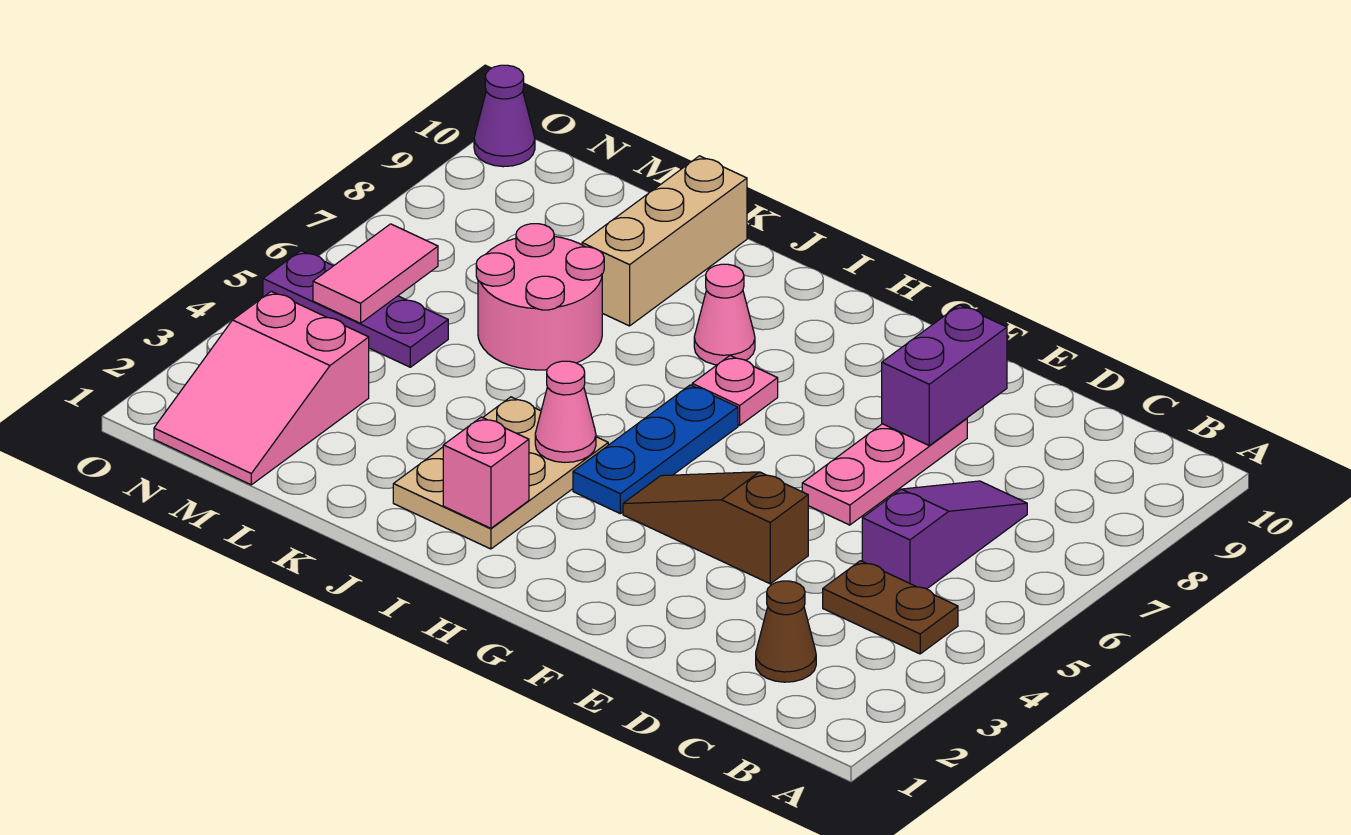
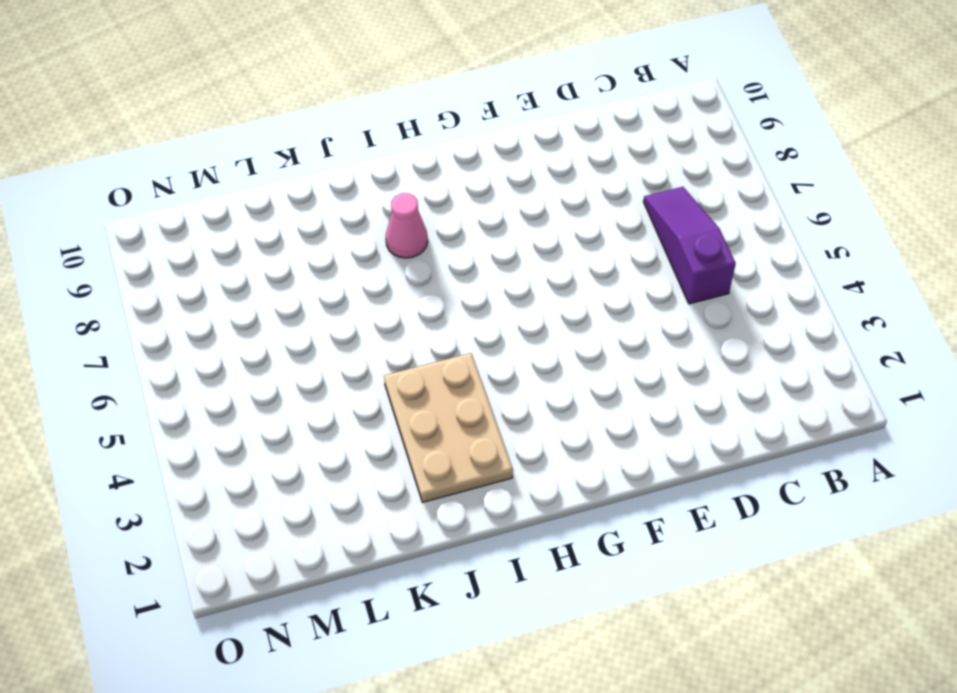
none -> brown 1x2 plate [823,561,958,654]
none -> brown 1x1 cone [756,581,816,682]
none -> brown 1x3 slope [623,472,808,584]

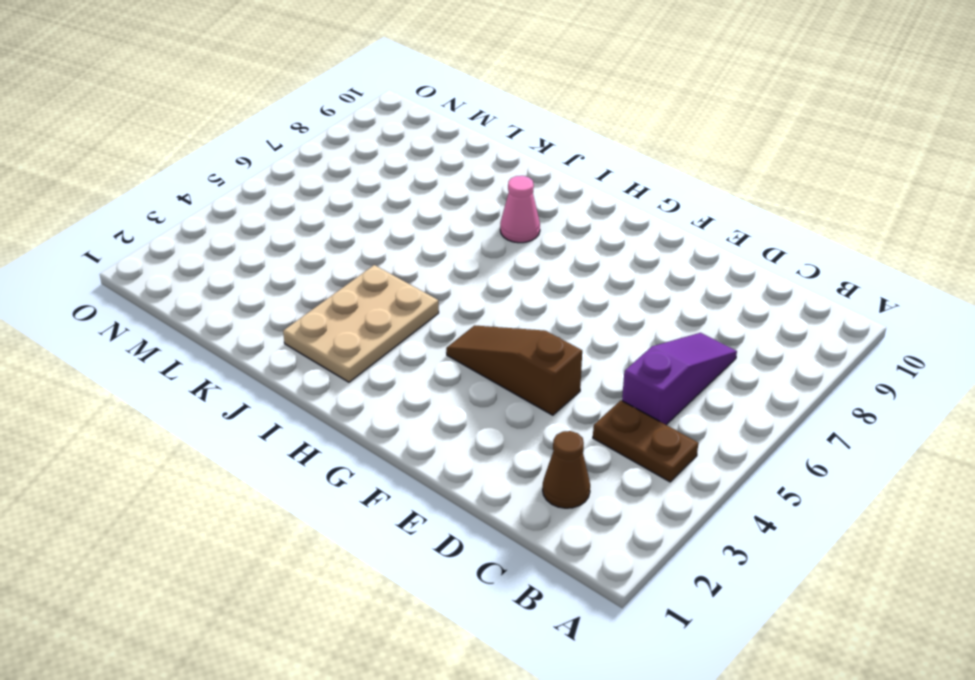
none -> pink 1x3 plate [802,418,967,525]
none -> blue 1x3 plate [573,385,738,514]
none -> pink 1x1 plate [692,356,778,425]

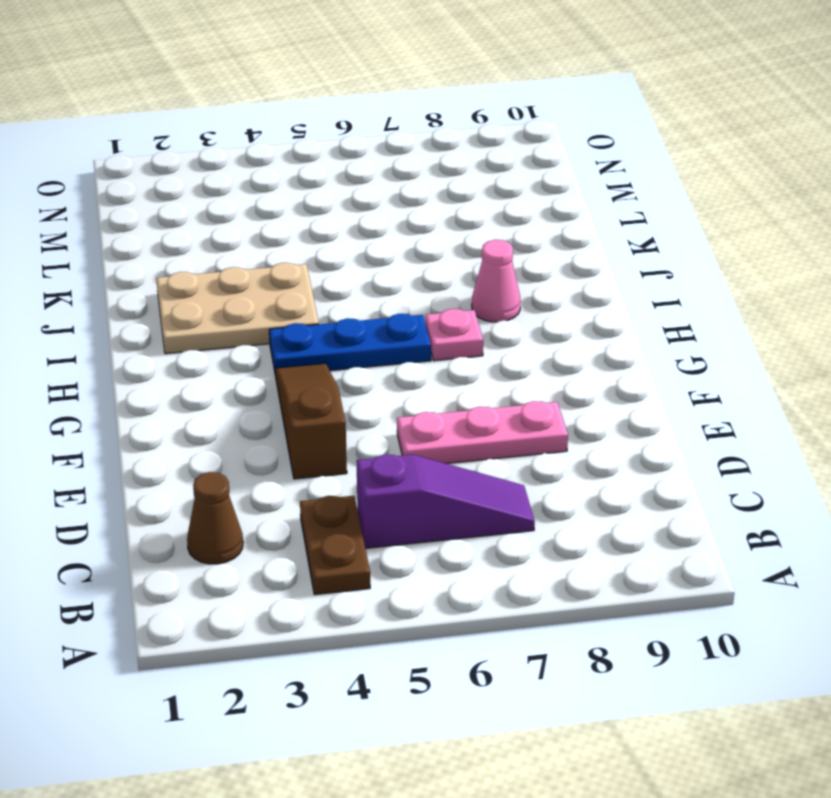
none -> pink 2x2 round brick [476,224,604,370]
none -> tan 1x3 brick [582,156,747,326]
none -> pink 2x3 slope [154,291,369,485]

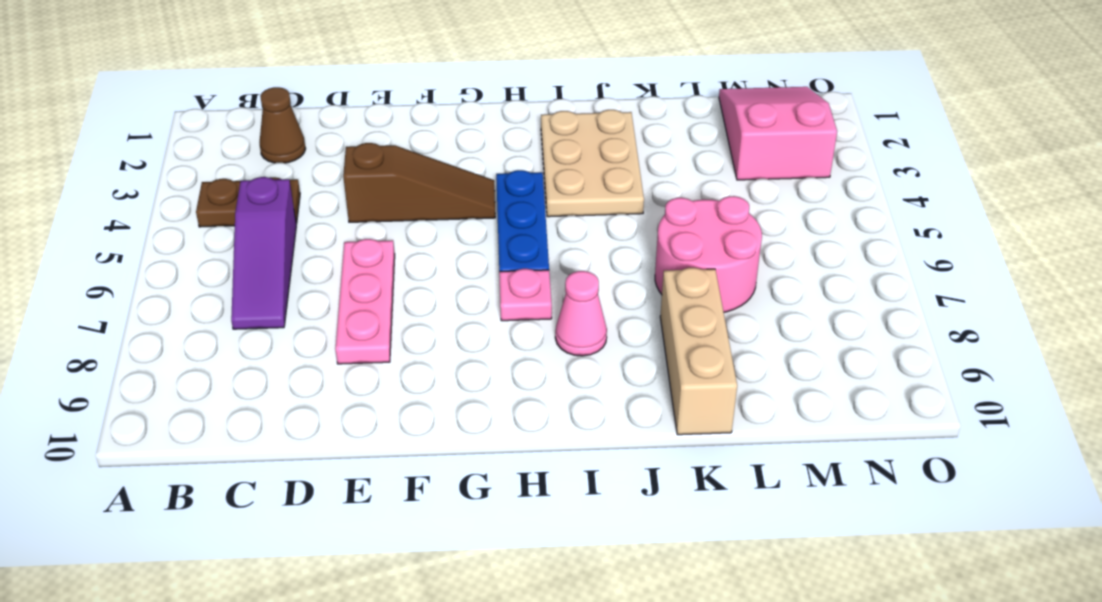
none -> purple 1x3 plate [263,251,448,367]
none -> purple 1x1 cone [474,65,535,167]
none -> purple 1x2 brick [882,305,1007,445]

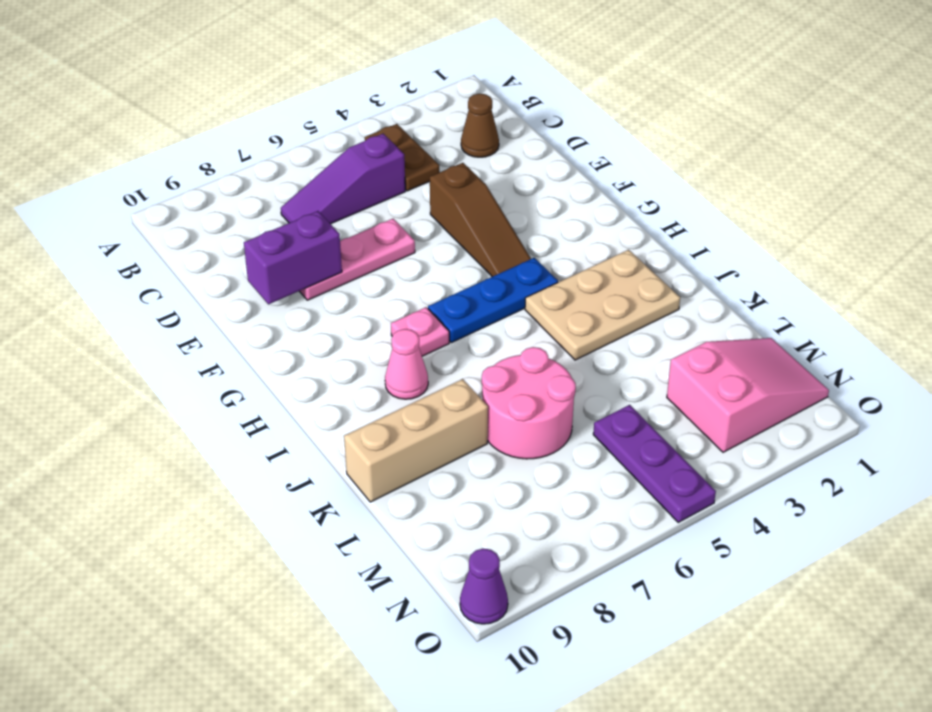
none -> pink 1x1 brick [443,417,529,528]
none -> pink 1x1 cone [535,361,596,462]
none -> pink 1x2 tile [313,224,438,323]

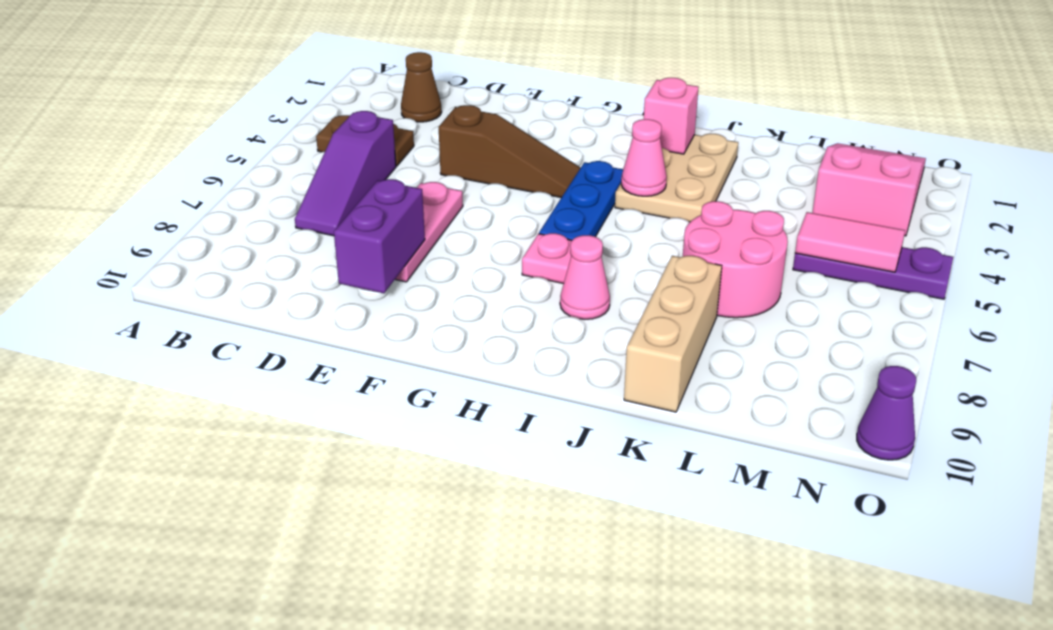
pink 1x2 tile [795,212,905,272] -> pink 1x2 tile turned to [313,224,438,323]

